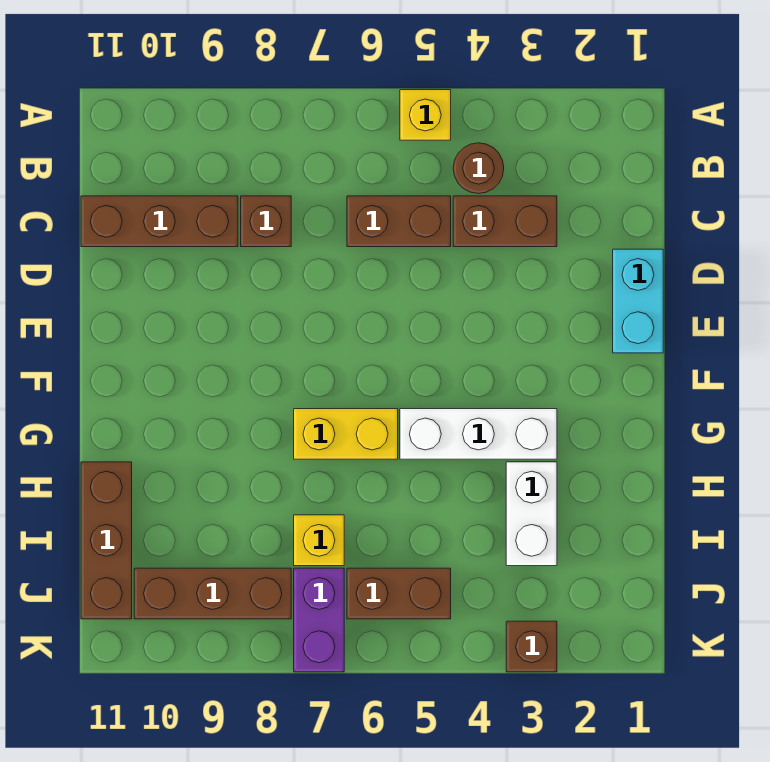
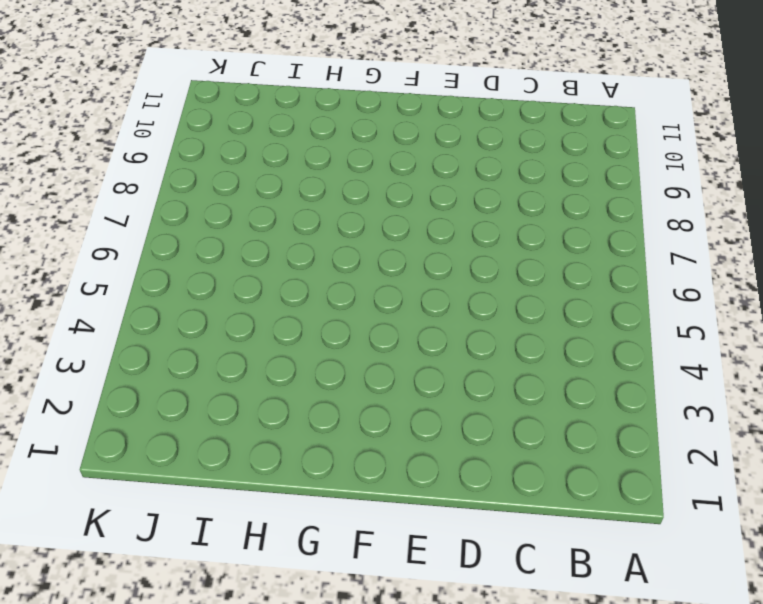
none -> yellow 1x1 brick [400,90,451,140]
none -> brown 1x1 round brick [453,143,504,194]
none -> brown 1x2 brick [453,196,557,247]

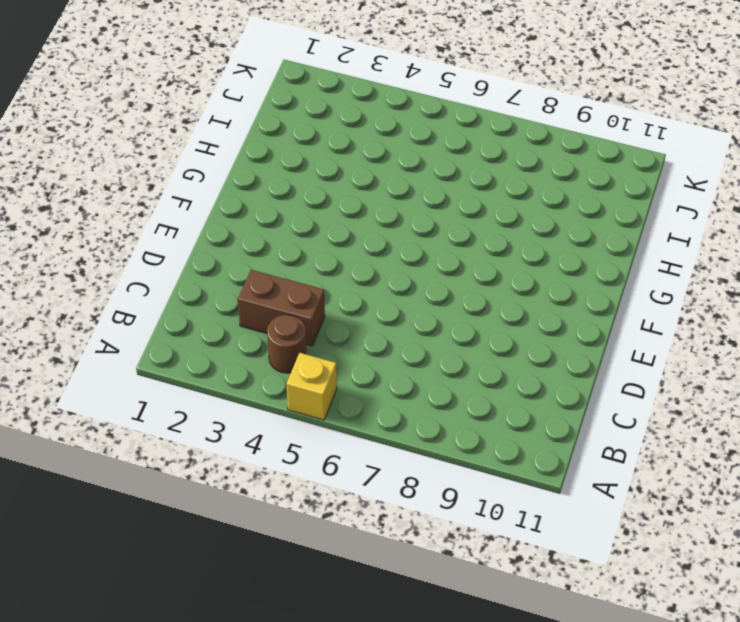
none -> brown 1x2 brick [347,196,451,247]
none -> brown 1x1 brick [241,196,291,247]
none -> brown 1x3 brick [81,196,238,247]

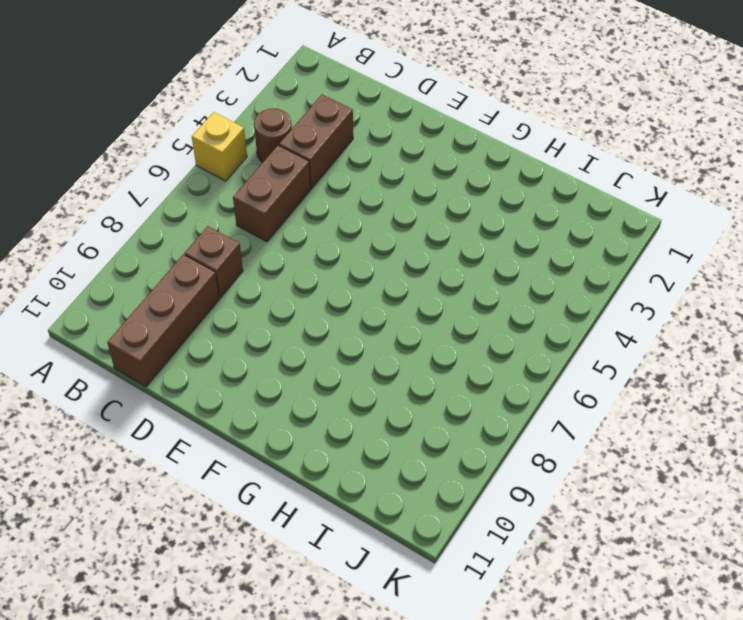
none -> cyan 1x2 brick [613,249,663,353]
none -> white 1x3 brick [400,409,557,459]
none -> yellow 1x2 brick [294,409,398,459]

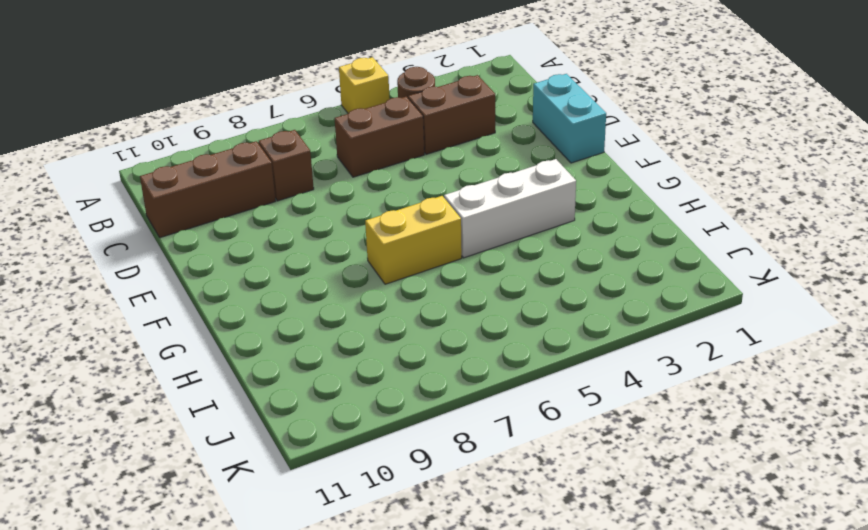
none -> white 1x2 brick [506,462,557,566]
none -> brown 1x3 brick [81,462,132,619]
none -> yellow 1x1 brick [294,515,344,566]

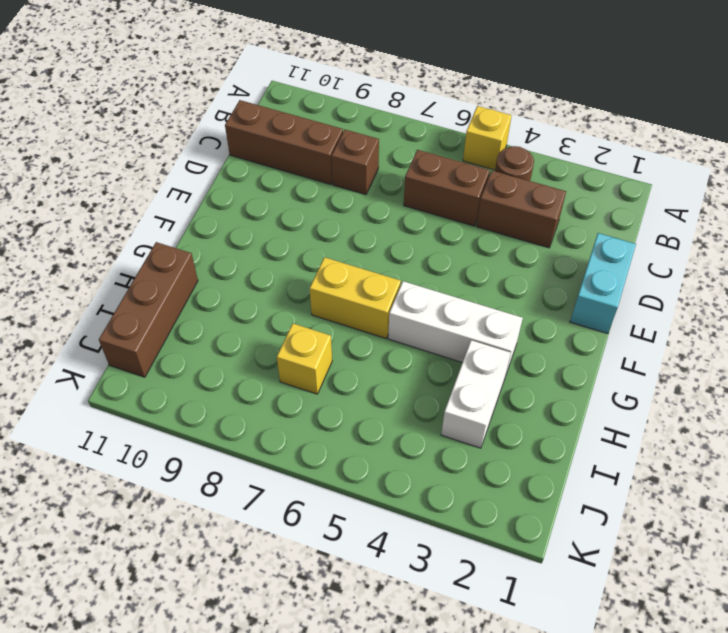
none -> brown 1x2 brick [347,568,451,619]
none -> purple 1x2 brick [294,568,344,672]
none -> brown 1x3 brick [134,568,291,619]

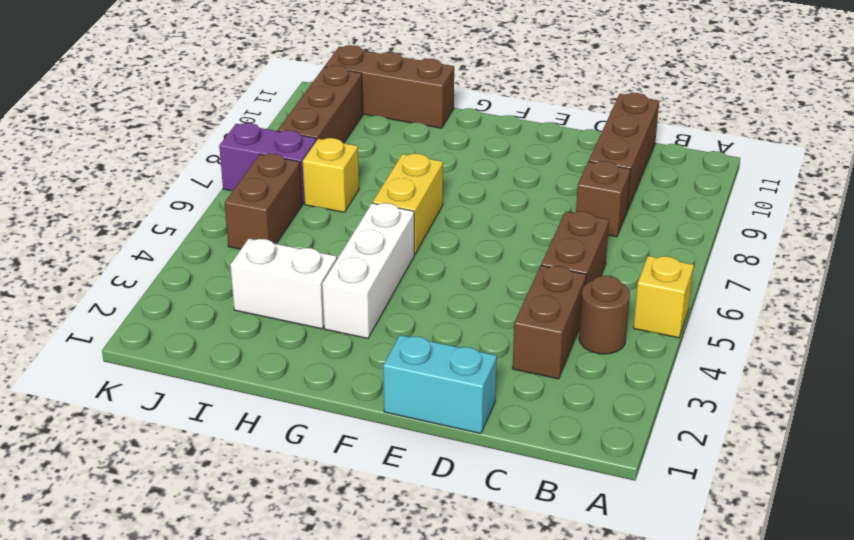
none -> brown 1x1 brick [506,621,557,672]

